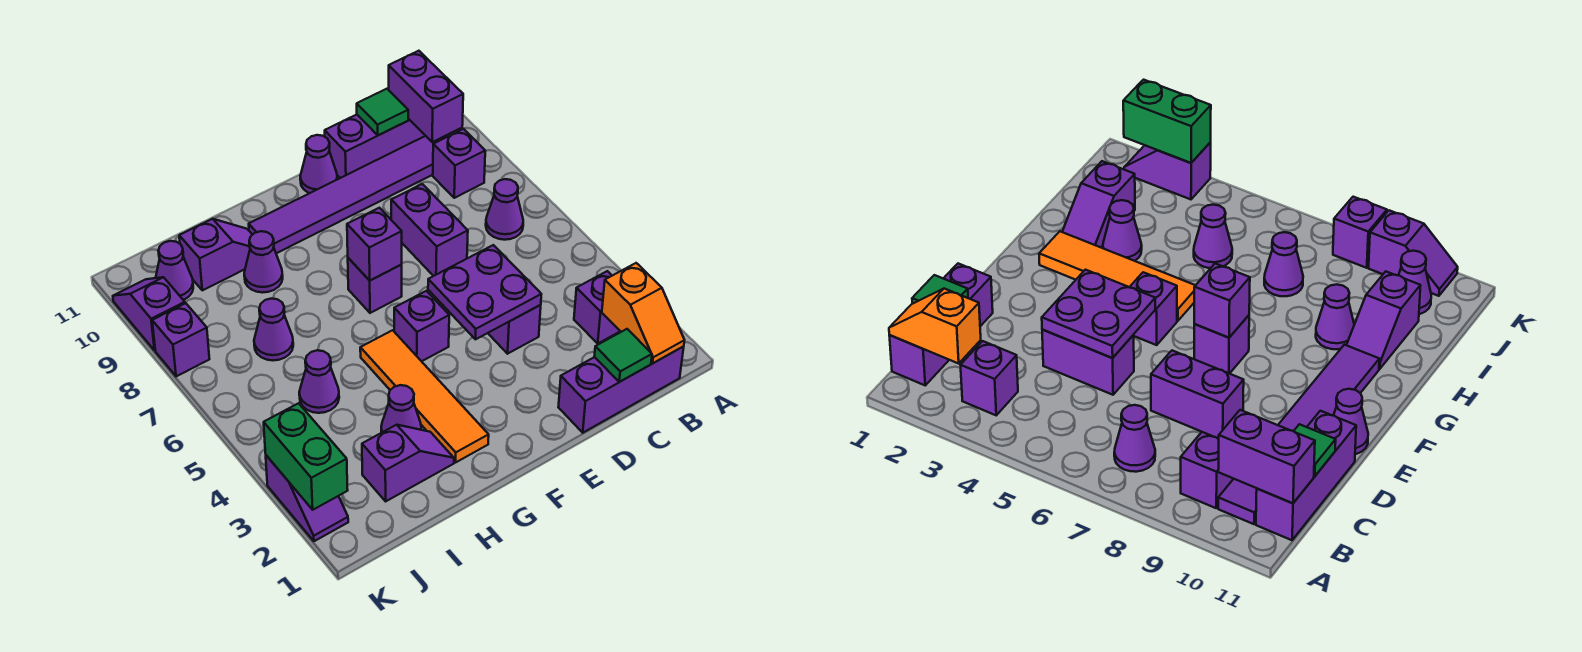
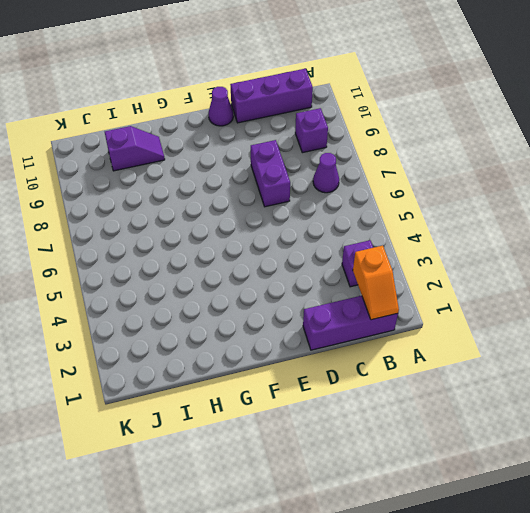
none -> purple 1x6 tile [249,135,448,253]
none -> purple 1x2 brick [488,305,541,354]
none -> purple 1x1 brick [394,291,449,361]

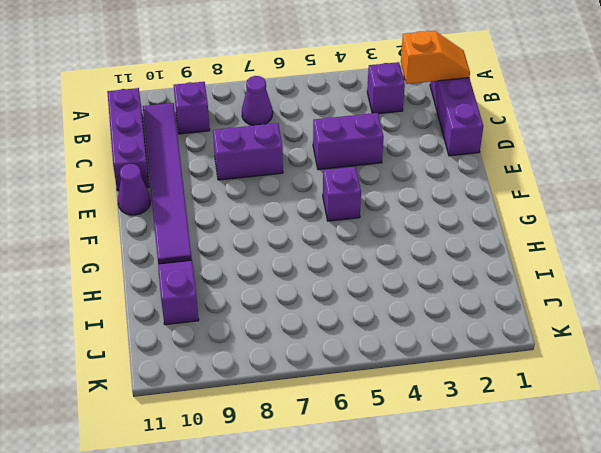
none -> purple 1x1 brick [348,258,402,313]
none -> orange 1x4 tile [360,330,489,462]
none -> purple 1x2 slope [362,425,454,501]

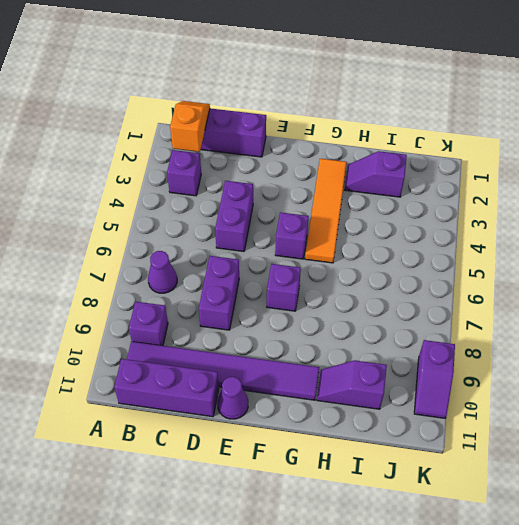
none -> purple 1x1 cone [381,385,421,433]
none -> purple 1x1 cone [244,231,283,293]
none -> purple 1x1 cone [299,350,339,413]

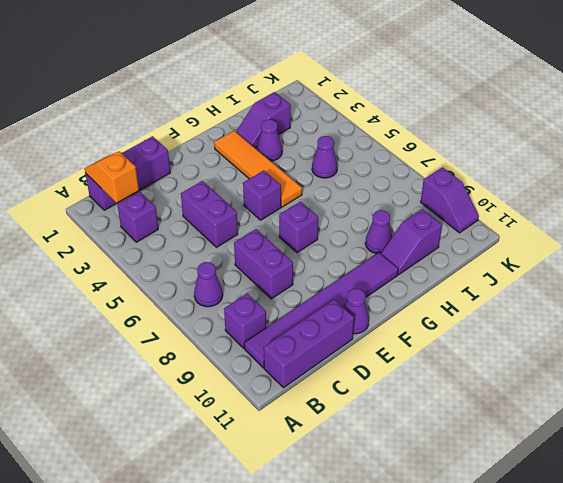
none -> purple 1x1 cone [254,299,293,360]
none -> purple 1x1 cone [156,241,193,300]
none -> purple 1x2 slope [266,455,348,541]

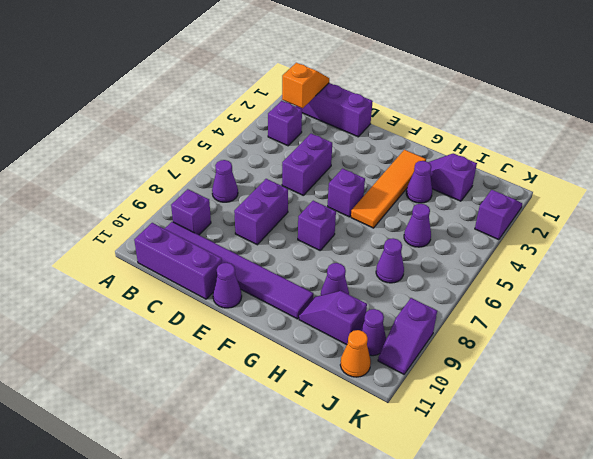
orange 1x1 cone [340,330,371,377] -> none
none -> purple 1x1 brick [152,303,209,377]
none -> purple 1x2 brick [389,51,463,142]
none -> green 1x1 tile [594,329,652,382]

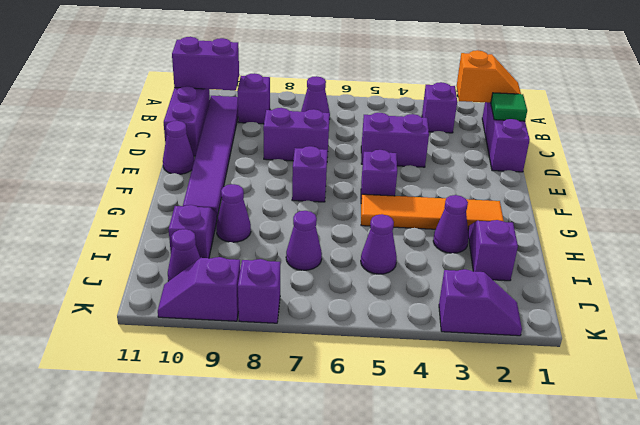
none -> green 1x1 tile [357,89,408,135]
none -> purple 2x2 plate [428,245,541,339]
none -> purple 1x1 brick [347,208,402,281]

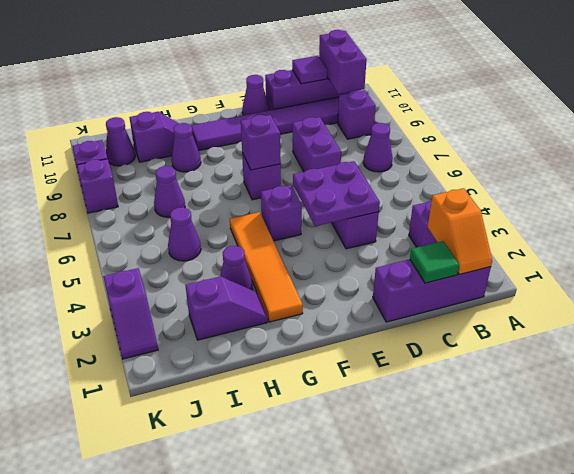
purple 1x1 tile [292,56,327,84] -> green 1x1 tile [357,89,408,135]
none -> green 1x2 brick [264,403,348,510]

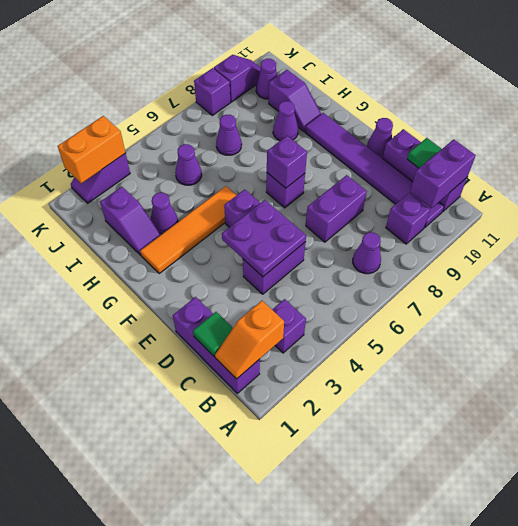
orange 1x2 brick [58,116,126,184] -> green 1x2 brick [264,403,348,510]

